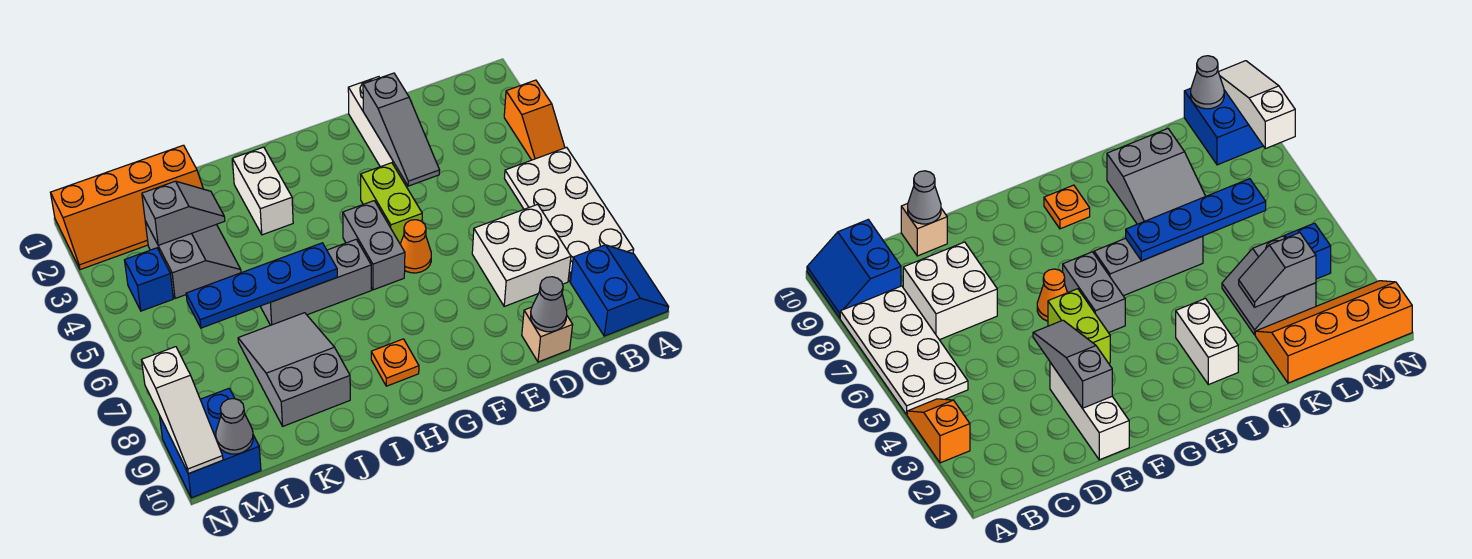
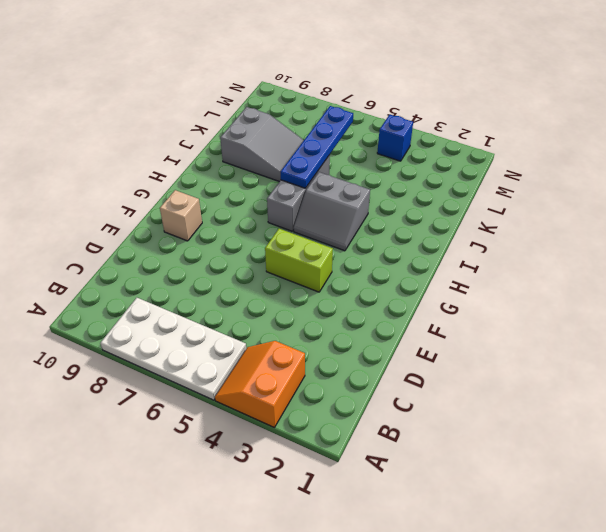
orange 2x2 slope [215,341,305,427] -> orange 1x2 slope [504,80,565,160]
tan 1x1 brick [160,190,202,241] -> tan 1x1 brick moved to [522,307,573,362]
grey 2x2 slope [294,172,370,251] -> grey 2x2 slope moved to [145,221,241,299]
none -> blue 2x2 slope [570,245,668,336]
none -> white 2x2 brick [472,204,571,306]
none -> white 1x3 brick [348,77,405,183]

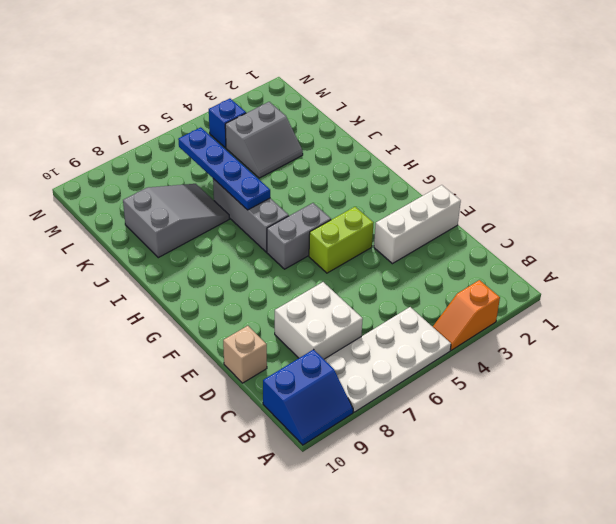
none -> orange 1x1 cone [400,220,431,273]
none -> orange 1x1 plate [371,339,419,386]
none -> white 1x2 brick [232,147,293,235]

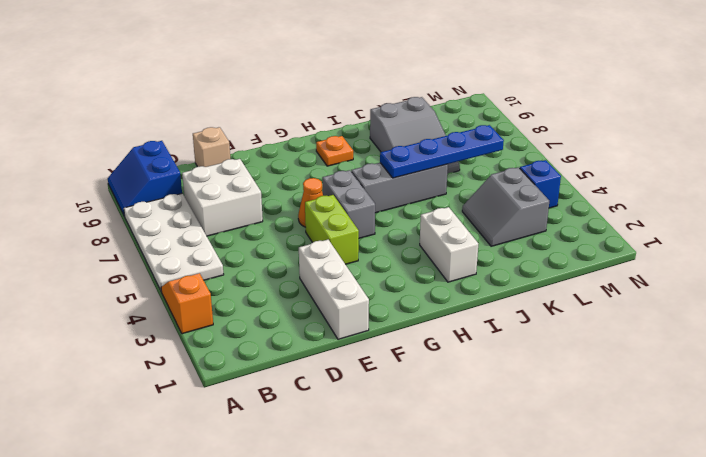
none -> orange 2x4 slope [50,145,203,270]
none -> blue 2x2 brick [160,389,261,498]
none -> grey 1x1 cone [531,277,567,332]

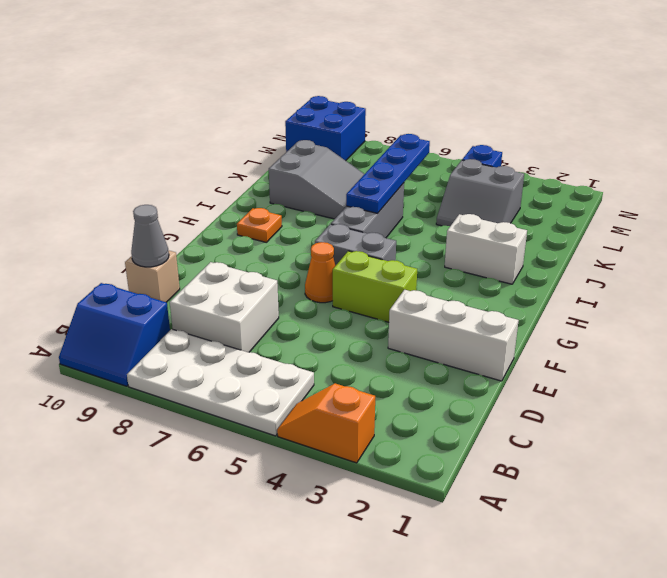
none -> orange 2x4 slope [50,145,203,270]
none -> grey 1x3 slope [363,73,440,186]
none -> grey 1x2 slope [142,181,225,245]

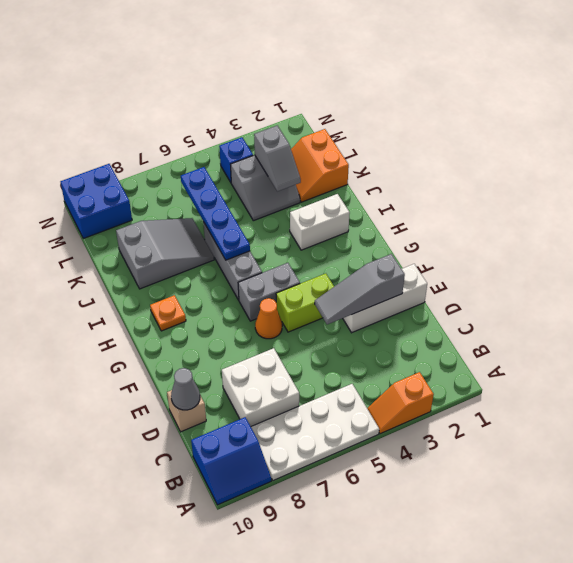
orange 2x2 slope [291,129,349,202] -> orange 2x4 slope [50,145,203,270]
none -> grey 1x1 cone [216,399,253,454]
none -> white 1x3 slope [142,347,223,474]

